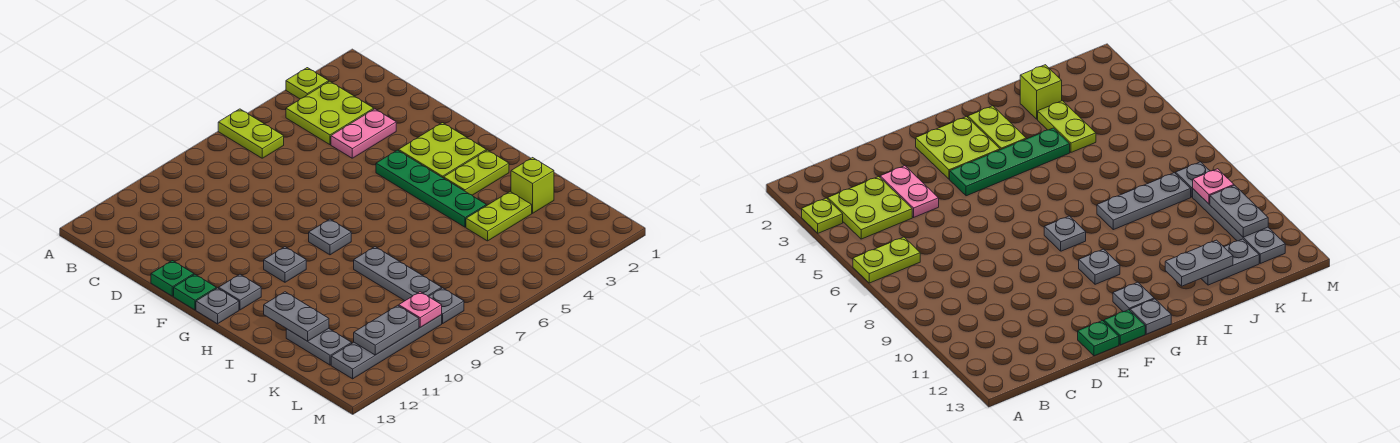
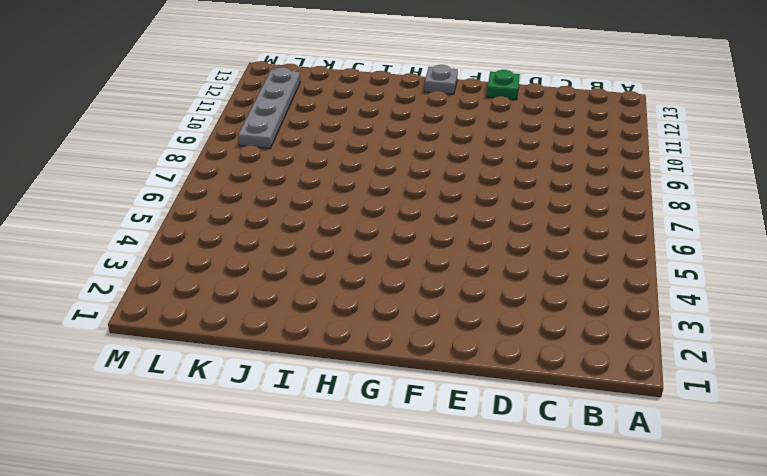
none -> lime 1x1 plate [286,68,329,99]
none -> lime 1x2 plate [218,109,284,158]
none -> lime 2x2 plate [286,81,374,145]

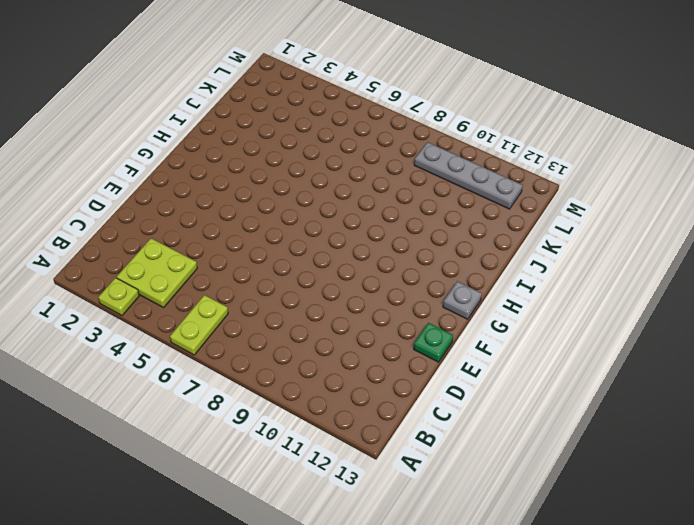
none -> pink 1x2 plate [331,109,396,158]
none -> lime 2x2 plate [399,123,486,178]
none -> green 1x4 plate [376,150,486,227]

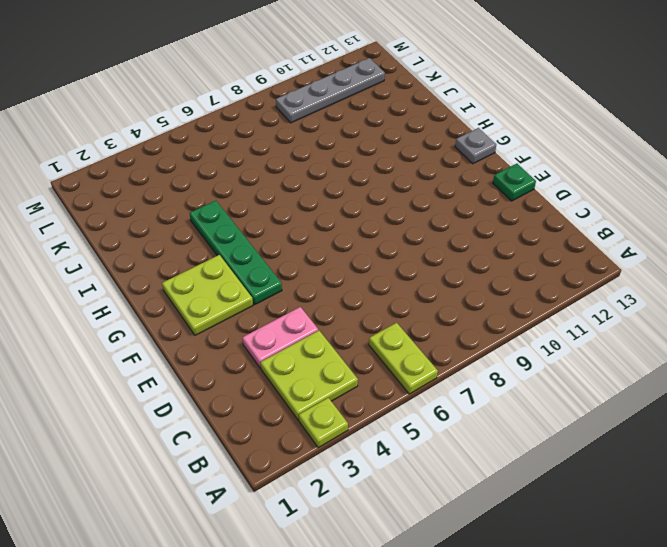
none -> green 1x1 plate [174,274,216,310]
none -> grey 1x1 plate [309,219,351,255]
none -> grey 1x1 plate [264,247,306,282]

